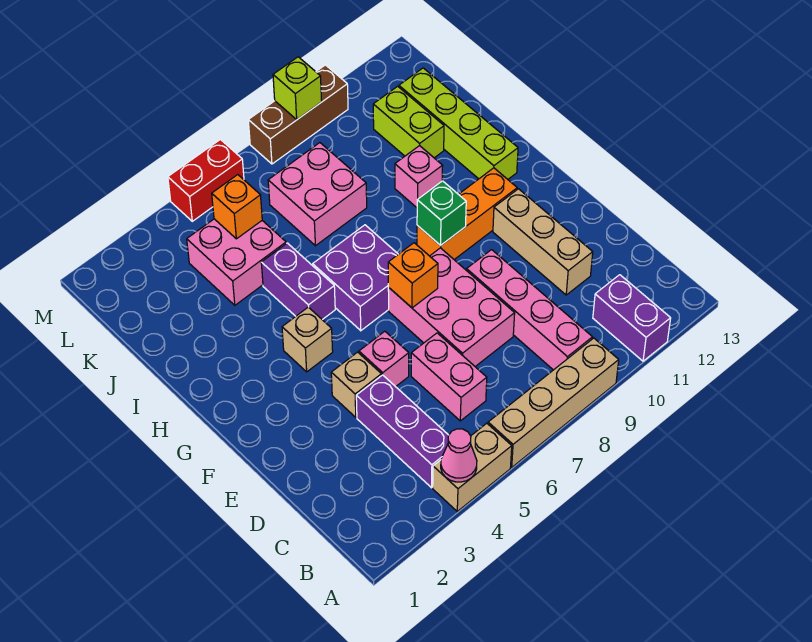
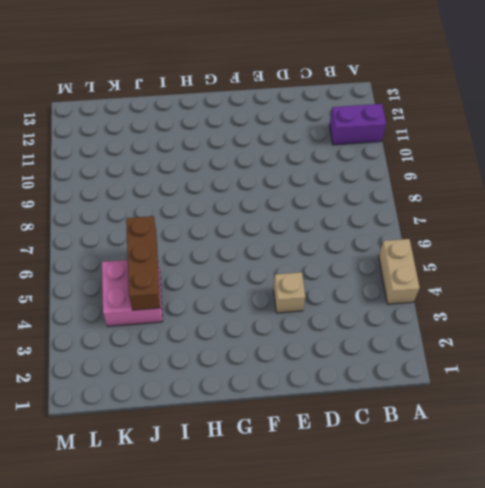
brown 1x3 brick [126,216,160,310] -> brown 1x3 brick moved to [248,65,348,164]
none -> tan 1x4 brick [488,338,619,467]
none -> purple 1x3 brick [356,375,449,488]
none -> pink 1x4 brick [467,250,592,370]

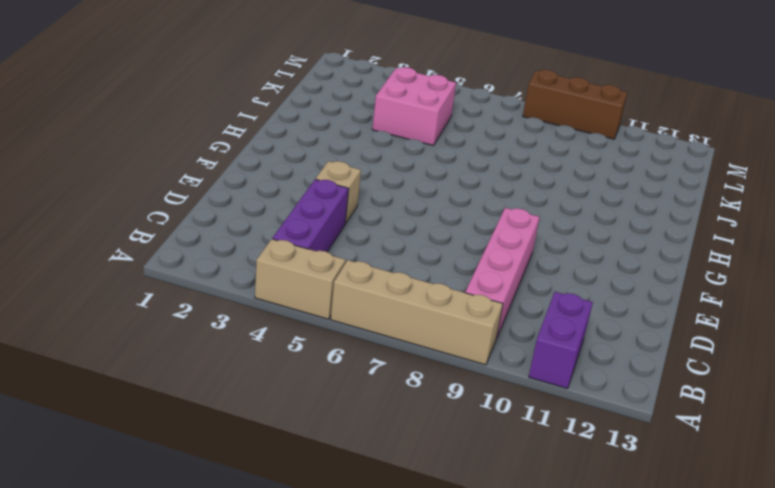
none -> pink 1x2 brick [411,333,487,421]
none -> pink 2x3 brick [388,248,515,367]
none -> tan 1x3 brick [493,189,593,295]

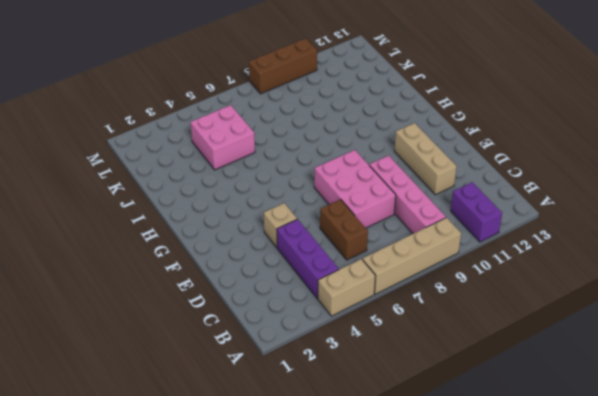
brown 1x2 brick [320,199,368,260] -> pink 1x2 brick [411,333,487,421]
none -> pink 1x1 brick [359,331,409,387]
none -> tan 1x1 brick [282,307,333,372]
none -> purple 2x2 brick [313,225,398,331]

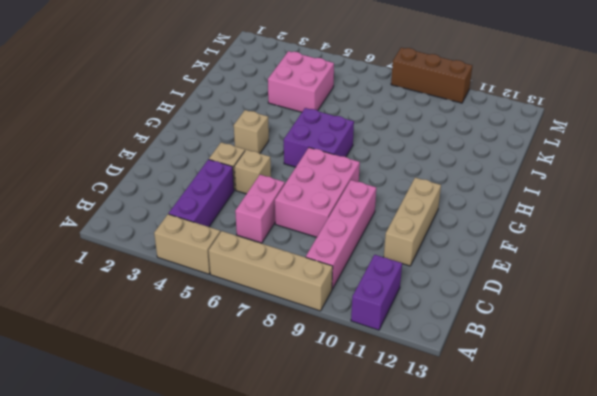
tan 1x1 brick [234,150,271,194] -> pink 1x1 brick [359,331,409,387]
none -> orange 1x3 brick [417,168,517,259]
none -> purple 1x2 brick [261,243,335,320]
none -> lime 1x4 brick [399,68,518,179]

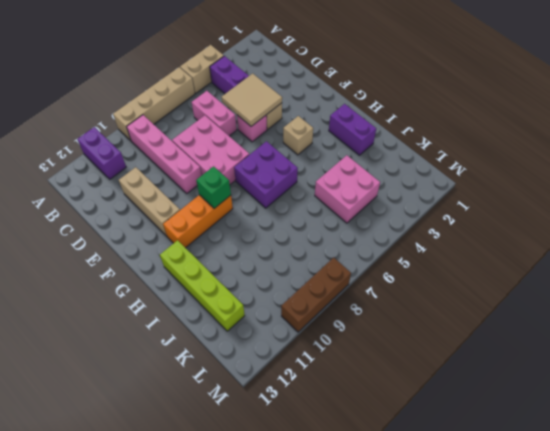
tan 2x2 tile [222,73,282,126] -> none
purple 1x2 brick [329,104,376,155] -> purple 1x2 brick moved to [261,243,335,320]
none -> pink 1x1 brick [395,146,443,208]
none -> pink 2x2 brick [268,143,367,246]
none -> lime 1x2 brick [373,86,444,158]

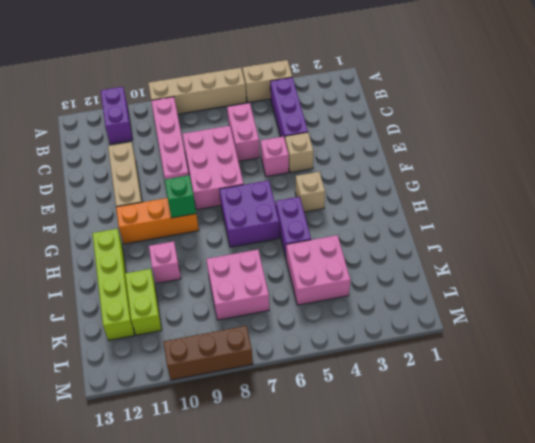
none -> red 1x2 brick [168,140,244,221]
none -> pink 1x1 cone [441,429,477,482]
none -> orange 1x1 brick [388,243,438,308]

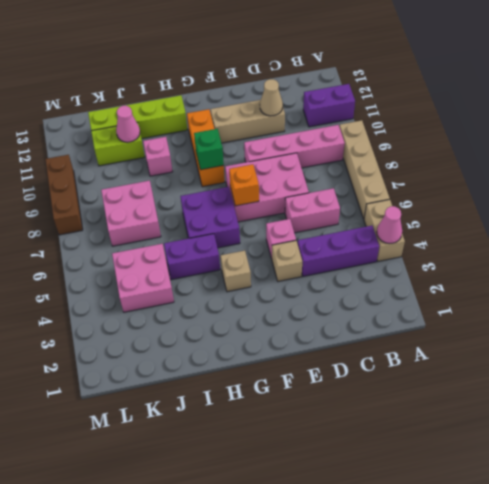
tan 1x1 cone [260,79,283,116] -> none
pink 1x1 cone [116,106,140,142] -> none
none -> red 1x2 brick [168,140,244,221]
none -> orange 1x1 brick [212,175,262,239]
none -> lime 1x1 brick [273,57,322,119]

